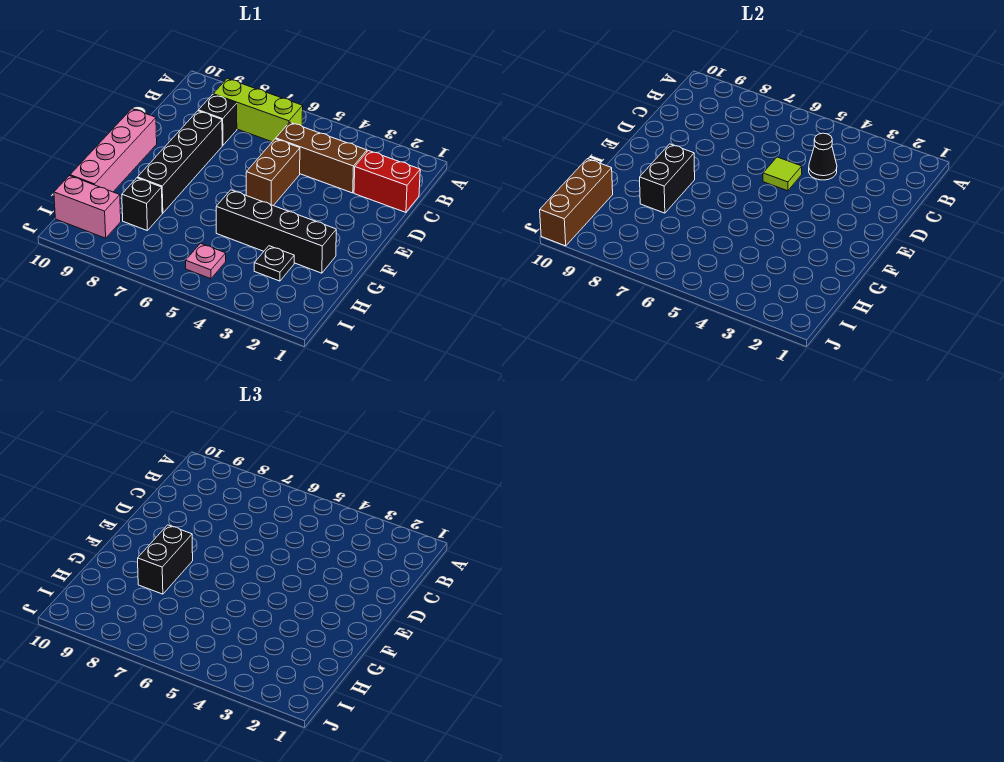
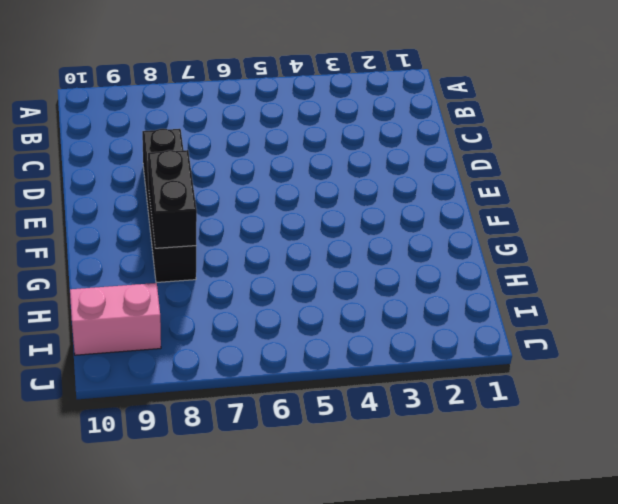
none -> lime 1x3 brick [213,79,303,142]
none -> red 1x2 brick [354,151,420,212]
none -> brown 1x3 brick [276,122,367,193]

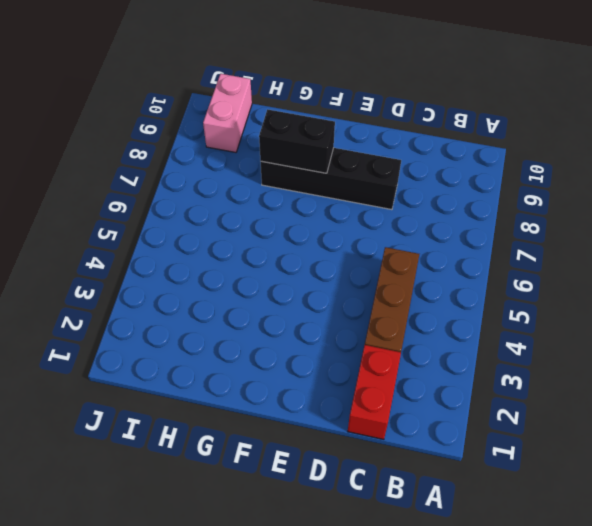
none -> lime 1x3 brick [213,79,303,142]
none -> black 1x1 brick [198,95,237,146]
none -> brown 1x2 brick [246,139,300,206]

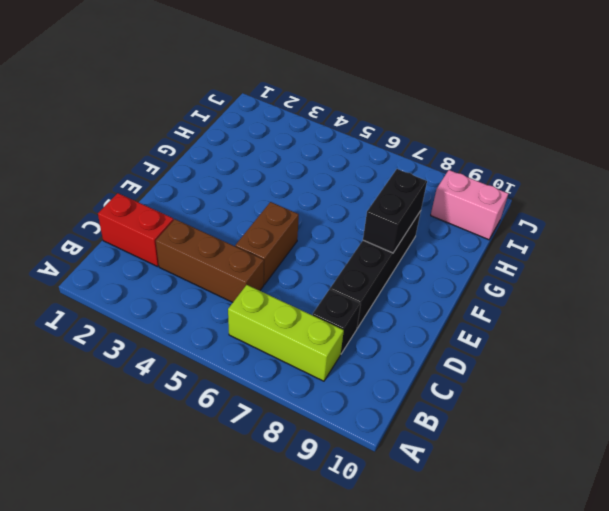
none -> pink 1x4 brick [70,109,157,192]
none -> black 1x4 brick [216,190,336,273]
none -> black 1x1 plate [254,246,294,281]

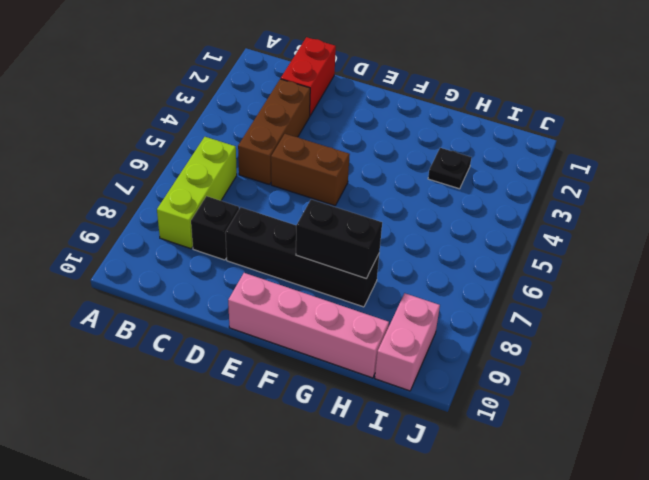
none -> black 1x4 brick [216,190,336,273]
none -> black 1x1 brick [122,178,162,230]
none -> pink 1x1 plate [186,243,226,279]

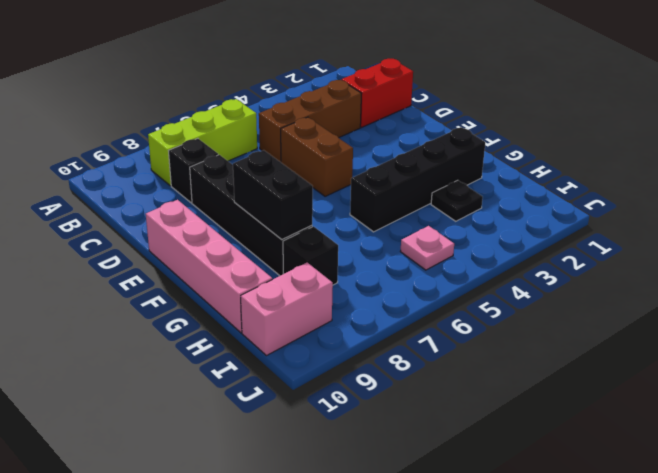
none -> black 1x1 cone [809,133,837,180]
none -> lime 1x1 tile [763,157,802,191]
none -> brown 1x3 brick [540,159,613,246]

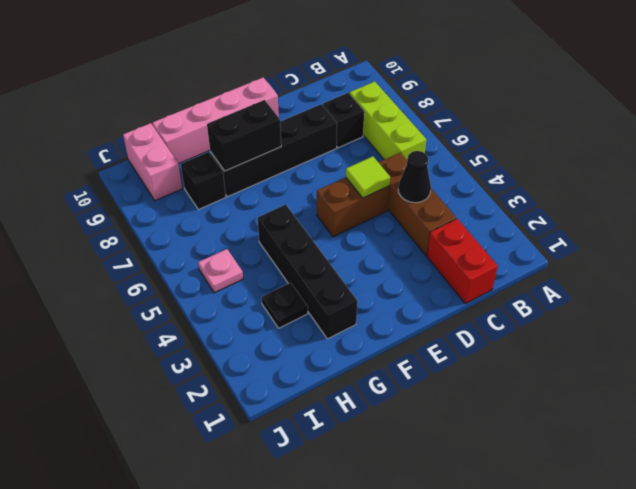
none -> brown 1x3 brick [540,159,613,246]
none -> black 1x2 brick [138,525,193,594]

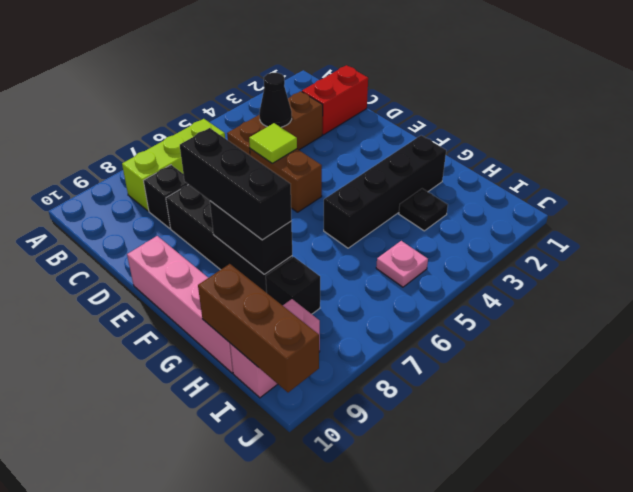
black 1x3 brick [180,128,292,240] -> black 1x2 brick [138,525,193,594]

